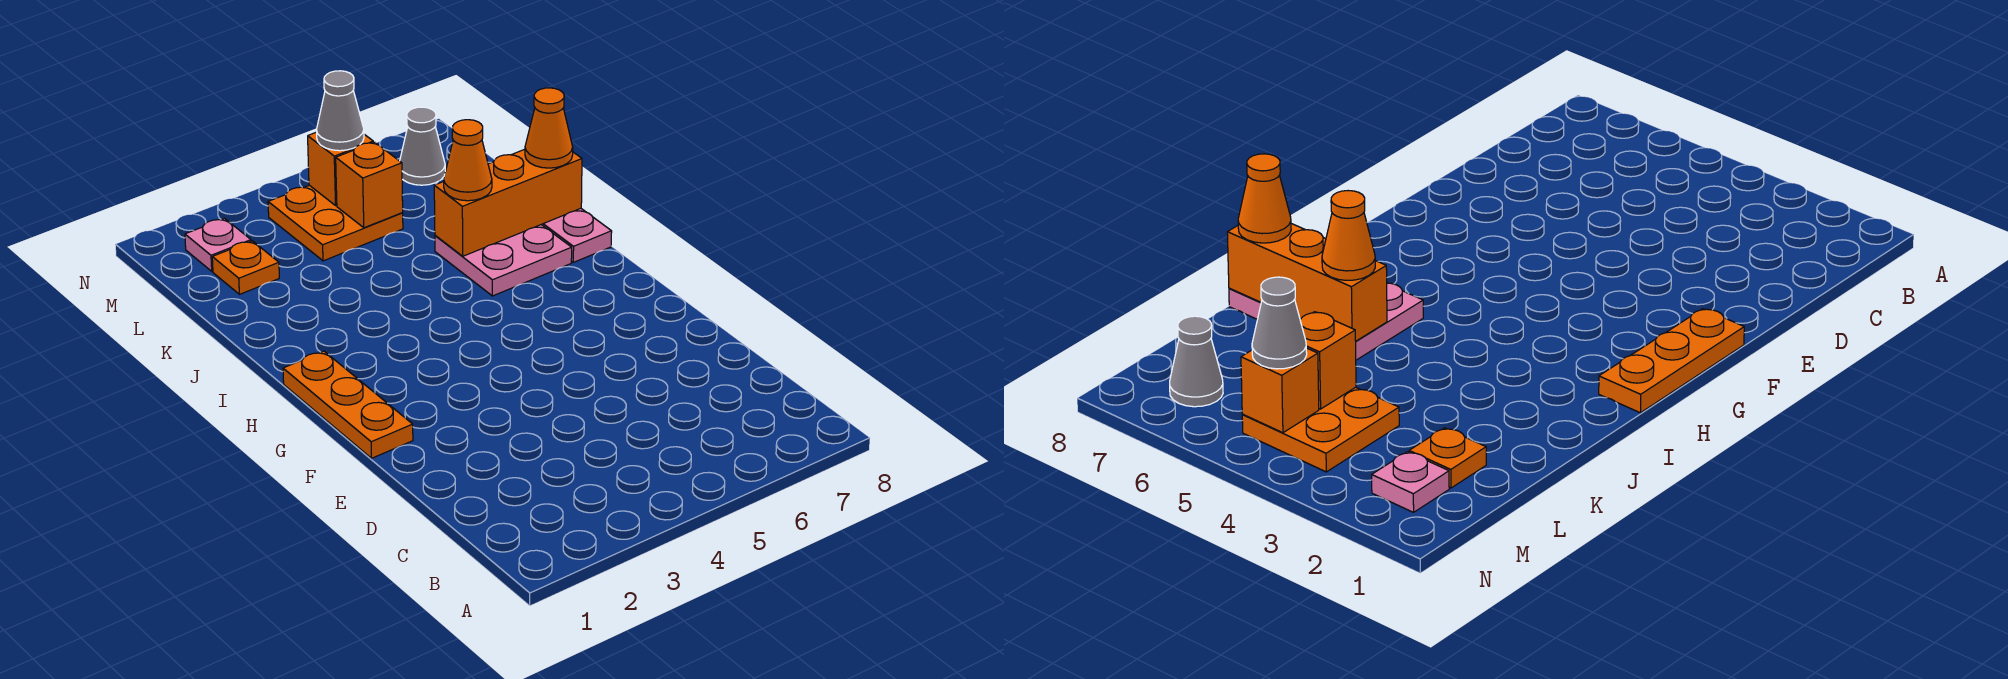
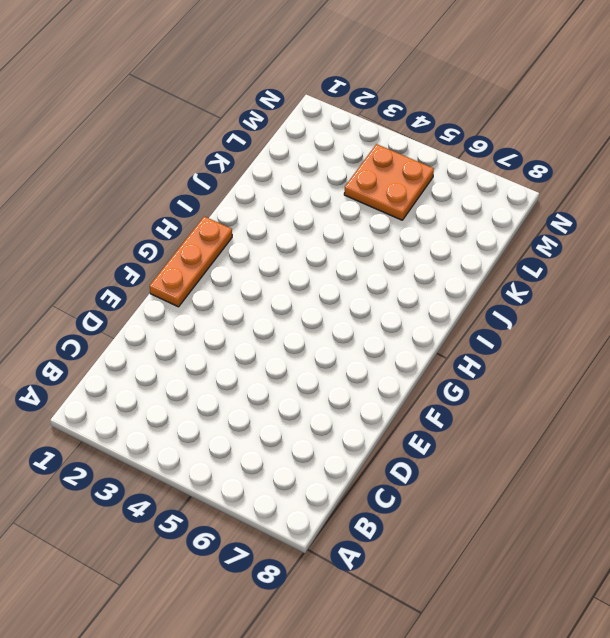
none -> pink 2x2 plate [435,225,572,296]
none -> pink 1x2 plate [542,208,612,262]
none -> orange 1x1 plate [212,241,279,294]

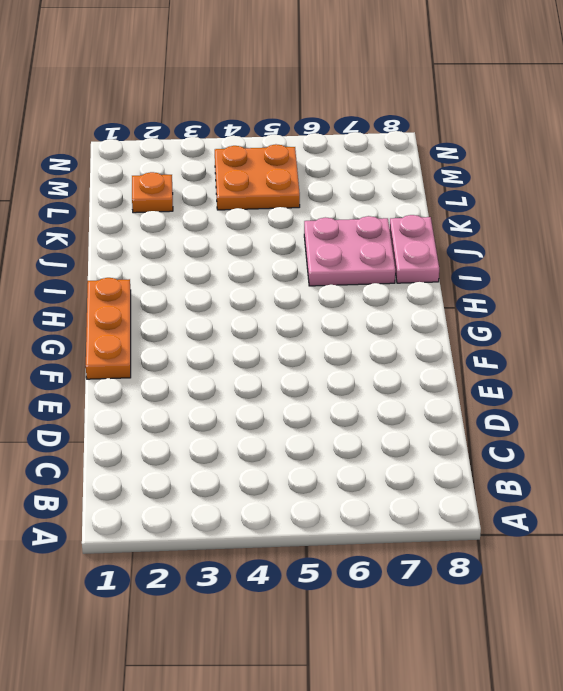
none -> pink 1x1 plate [185,218,251,271]
none -> grey 1x1 cone [400,107,445,185]
none -> orange 1x3 brick [434,149,582,256]

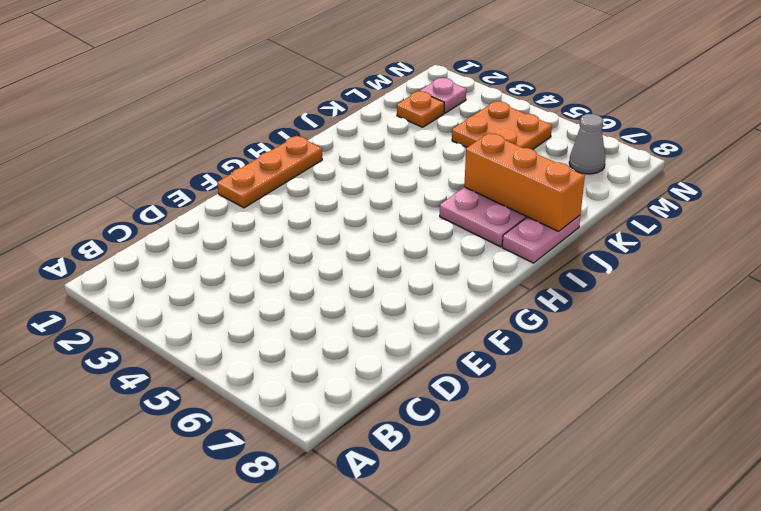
none -> orange 1x1 brick [336,142,403,228]
none -> orange 1x1 brick [308,132,373,205]
none -> orange 1x1 cone [444,120,492,201]

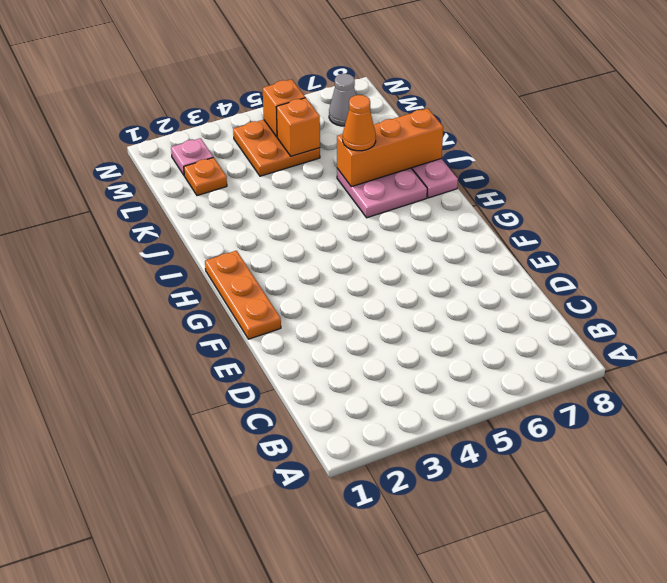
none -> orange 1x1 cone [525,88,573,168]
none -> grey 1x1 cone [317,71,364,151]

